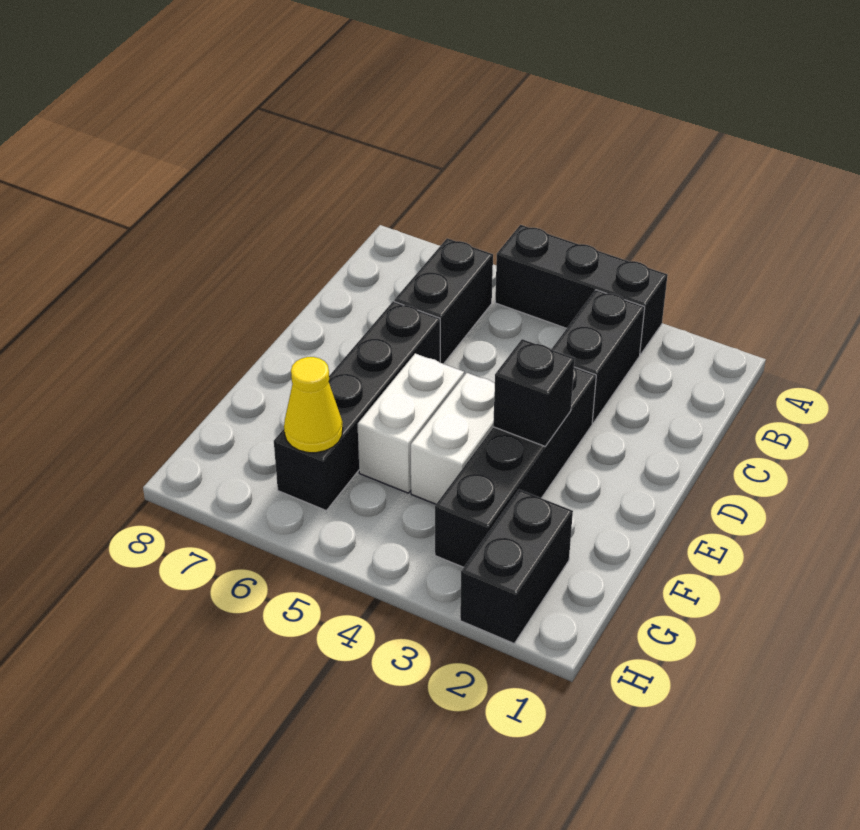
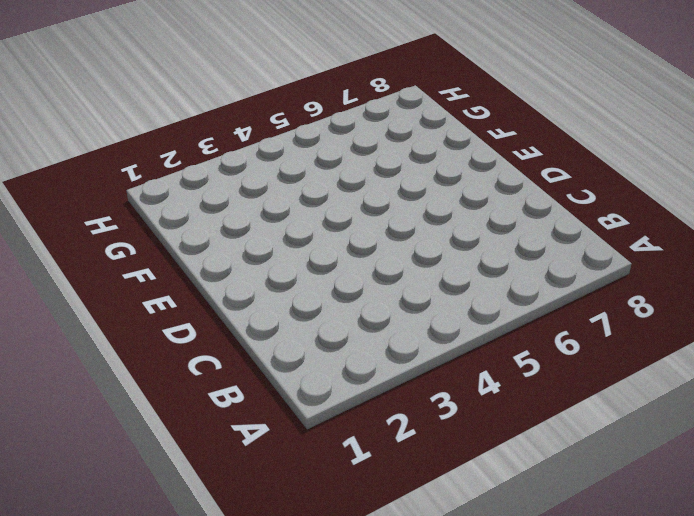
none -> black 1x3 brick [495,225,668,355]
none -> black 1x2 brick [551,290,645,423]

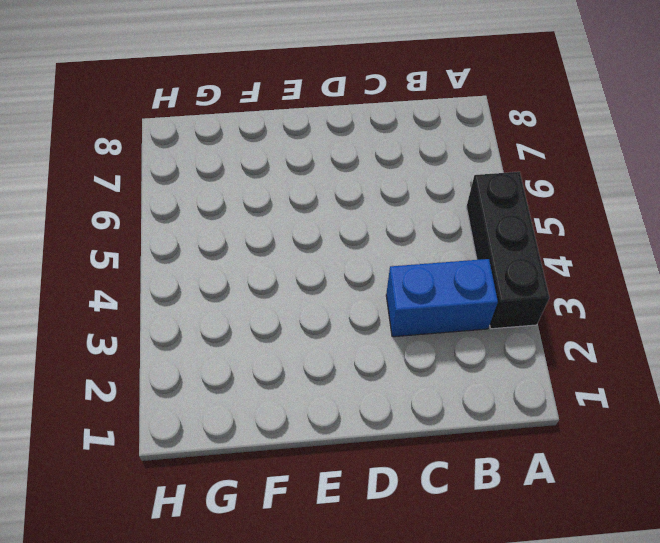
blue 1x2 brick [386,259,498,337] -> black 1x2 brick [551,290,645,423]
none -> black 1x2 brick [394,238,493,364]
none -> black 1x4 brick [435,367,596,567]

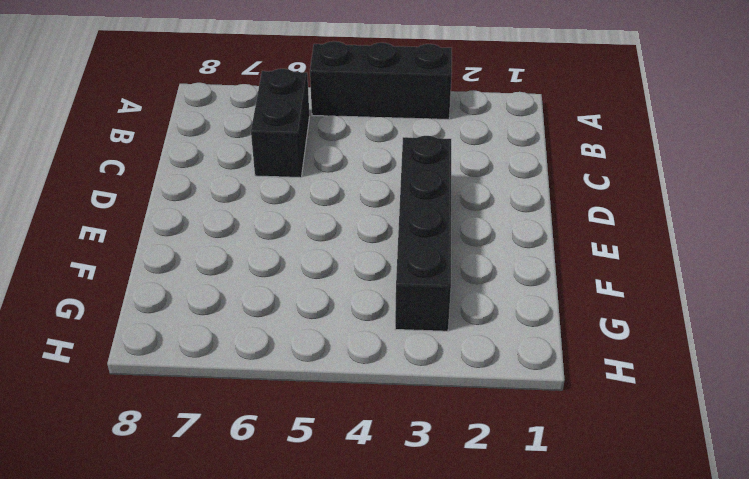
none -> black 1x2 brick [551,290,645,423]
none -> black 1x4 brick [274,301,440,510]

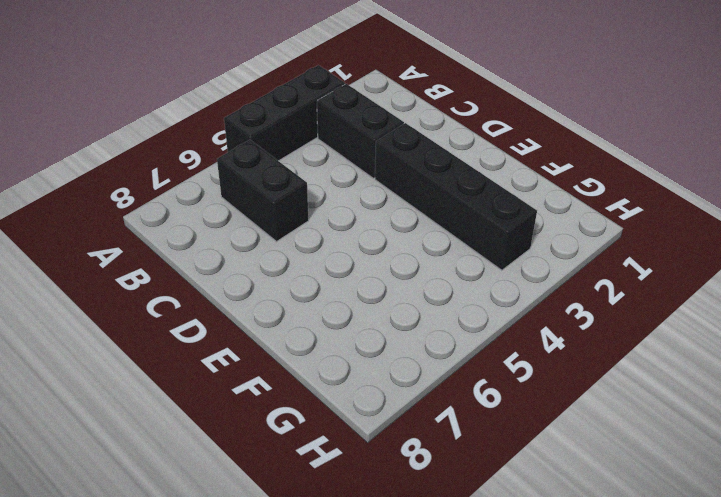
none -> black 1x4 brick [274,301,440,510]
none -> white 1x2 brick [411,373,495,504]

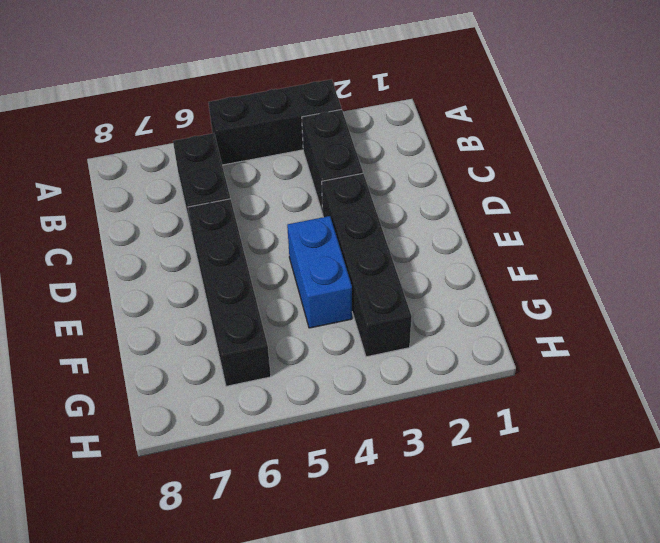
blue 1x2 brick [287,216,352,328] -> white 1x2 brick [411,373,495,504]
none -> white 1x2 brick [358,353,464,493]
none -> black 1x2 brick [460,490,573,643]

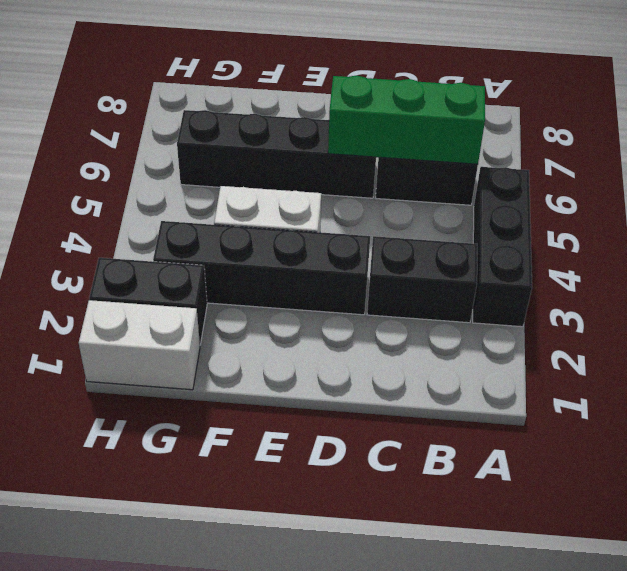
green 1x3 brick [328,76,485,164] -> none
white 1x2 brick [79,300,200,390] -> white 1x2 brick moved to [358,353,464,493]
none -> black 1x1 brick [493,339,575,446]
none -> yellow 1x1 cone [284,357,343,453]

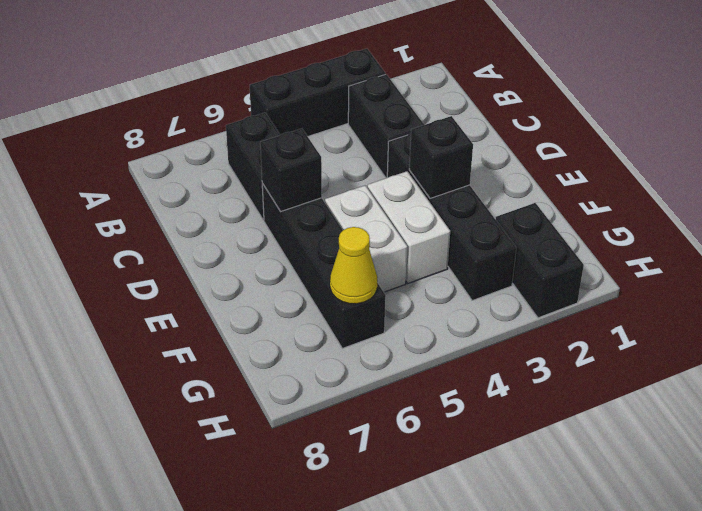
black 1x1 brick [260,129,322,211] -> none

